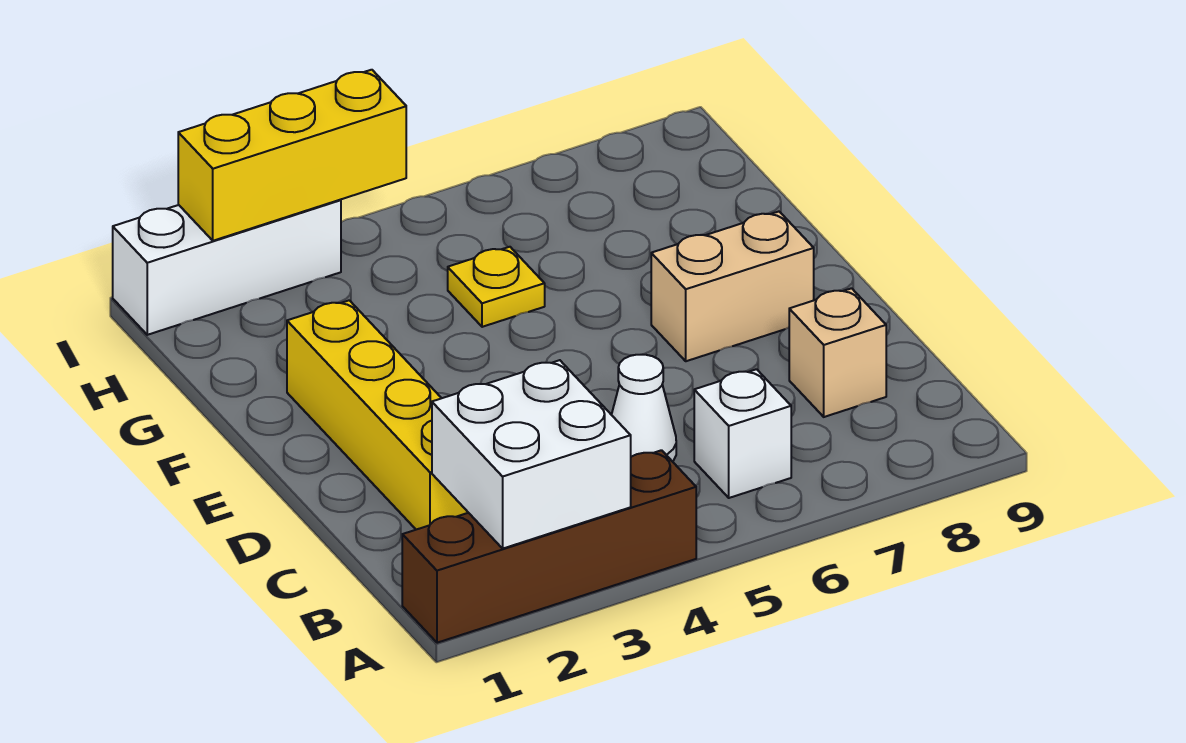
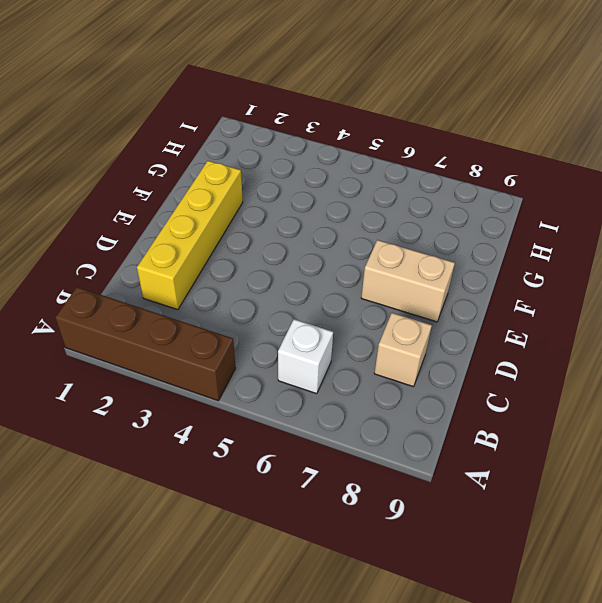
none -> white 1x1 cone [611,355,676,462]
none -> yellow 1x1 plate [448,247,545,327]

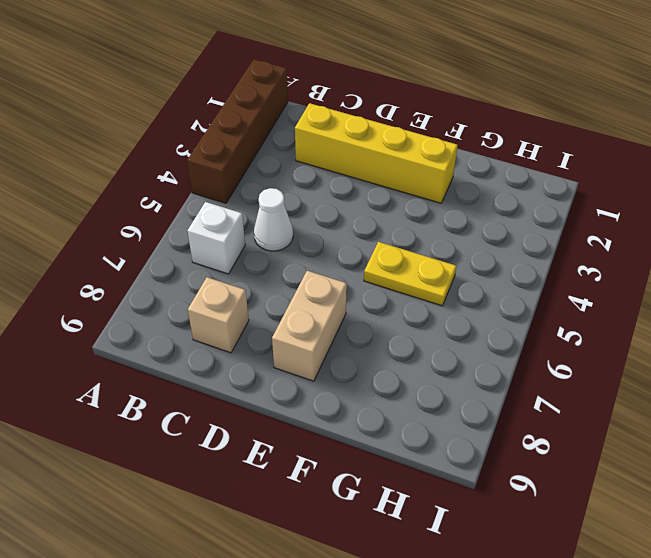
yellow 1x2 plate [364,242,456,306] -> yellow 1x1 plate [448,247,545,327]
none -> white 1x3 brick [113,200,341,335]
none -> white 2x2 brick [432,360,631,548]

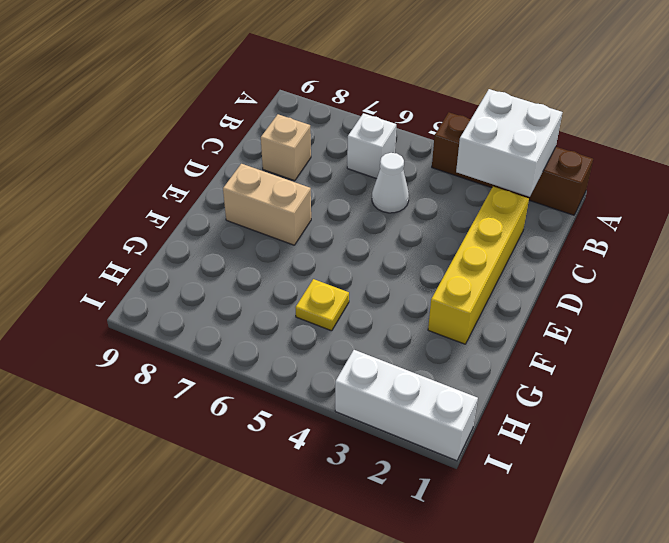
none -> yellow 1x3 brick [178,70,406,241]

